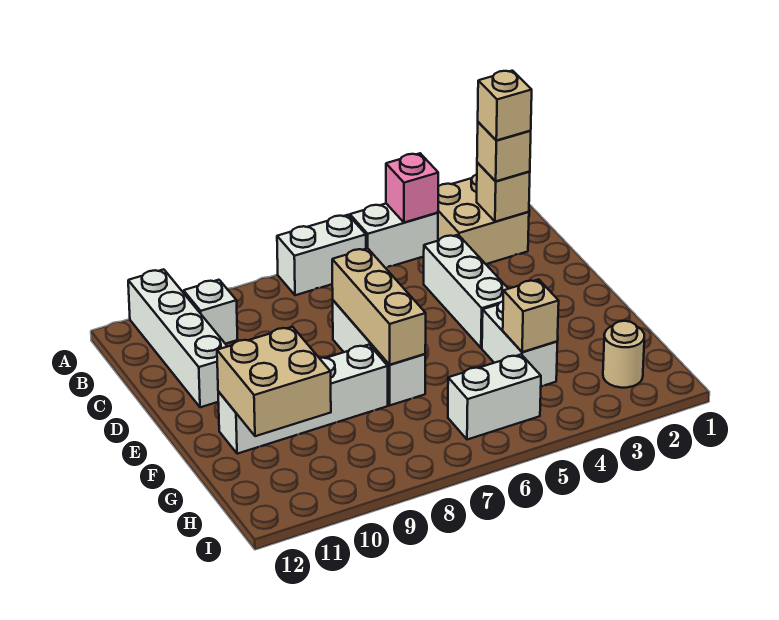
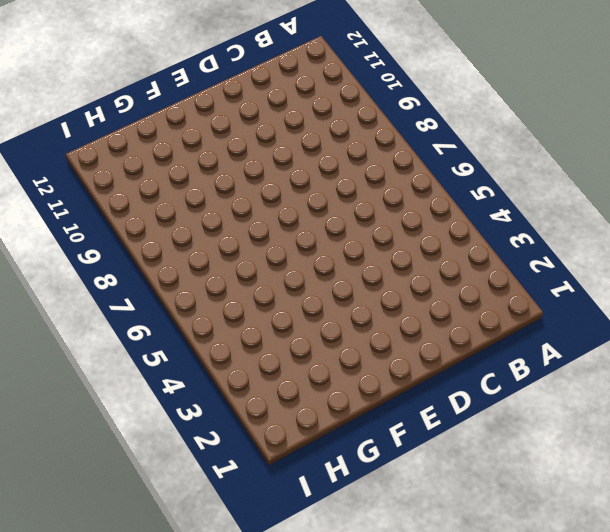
none -> tan 2x2 brick [438,174,529,264]
none -> white 1x2 brick [350,204,438,268]
none -> white 1x2 brick [277,215,366,295]

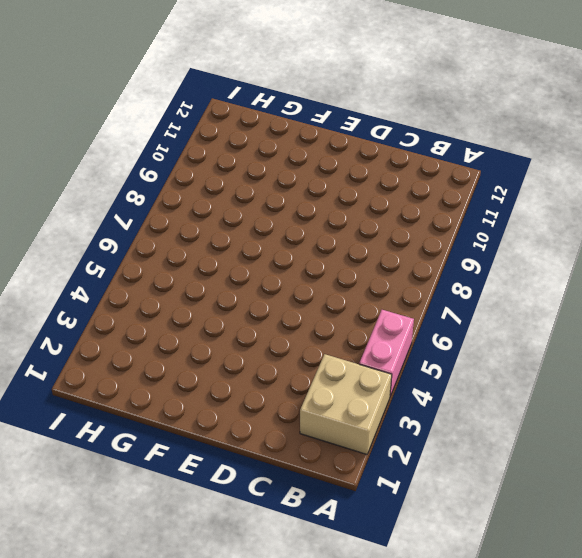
pink 1x2 brick [359,310,414,396] -> white 1x2 brick [350,204,438,268]
none -> white 1x2 brick [277,215,366,295]
none -> white 1x4 brick [128,269,227,407]
none -> white 1x1 brick [184,280,238,343]

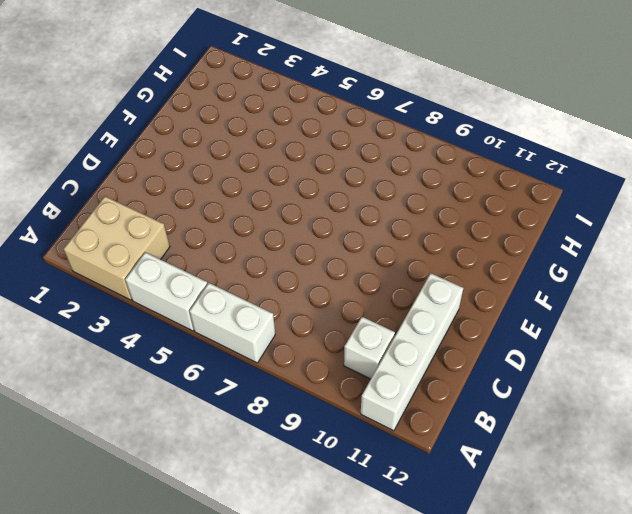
none -> white 1x3 brick [424,235,508,348]
none -> white 1x3 brick [333,300,425,405]
none -> white 1x2 brick [482,301,557,387]

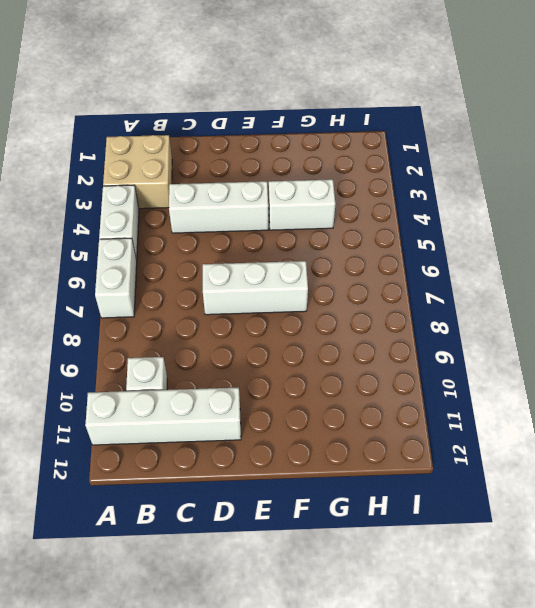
none -> white 1x4 brick [218,345,388,454]
none -> tan 1x1 round brick [603,321,644,388]
none -> white 1x2 brick [448,354,541,440]

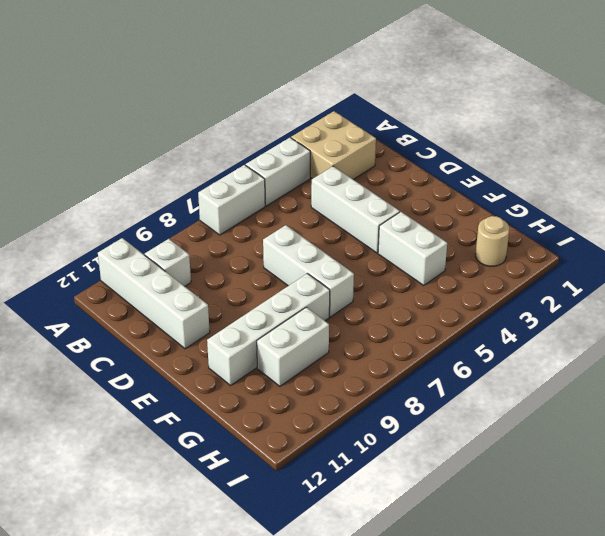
white 1x2 brick [257,307,329,386] -> white 1x2 brick moved to [448,354,541,440]
none -> pink 1x1 brick [386,153,438,223]
none -> tan 1x1 brick [477,162,530,222]
none -> tan 1x3 brick [332,248,426,365]

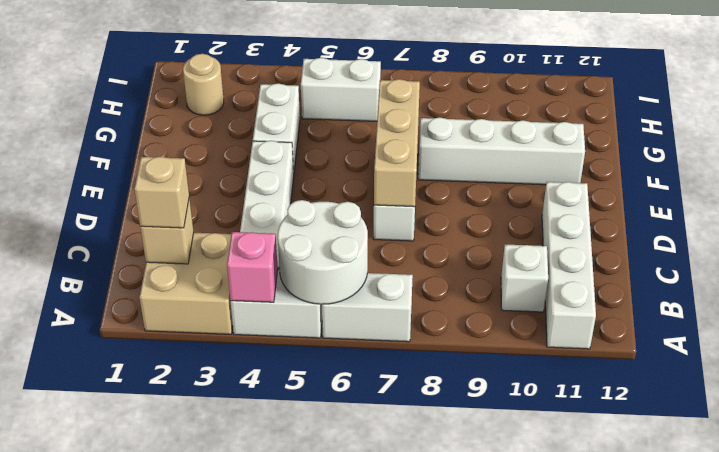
white 2x2 round brick [278,200,368,304] -> none
none -> tan 2x2 brick [217,327,331,436]
none -> tan 1x1 brick [503,280,559,352]
none -> tan 1x1 brick [478,71,532,140]

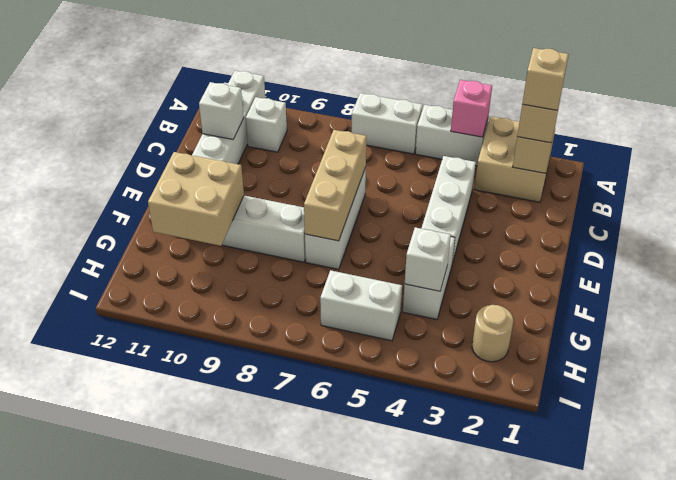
white 1x1 brick [199,82,244,139] -> none
white 1x1 brick [405,227,451,291] -> tan 1x1 brick [503,280,559,352]

